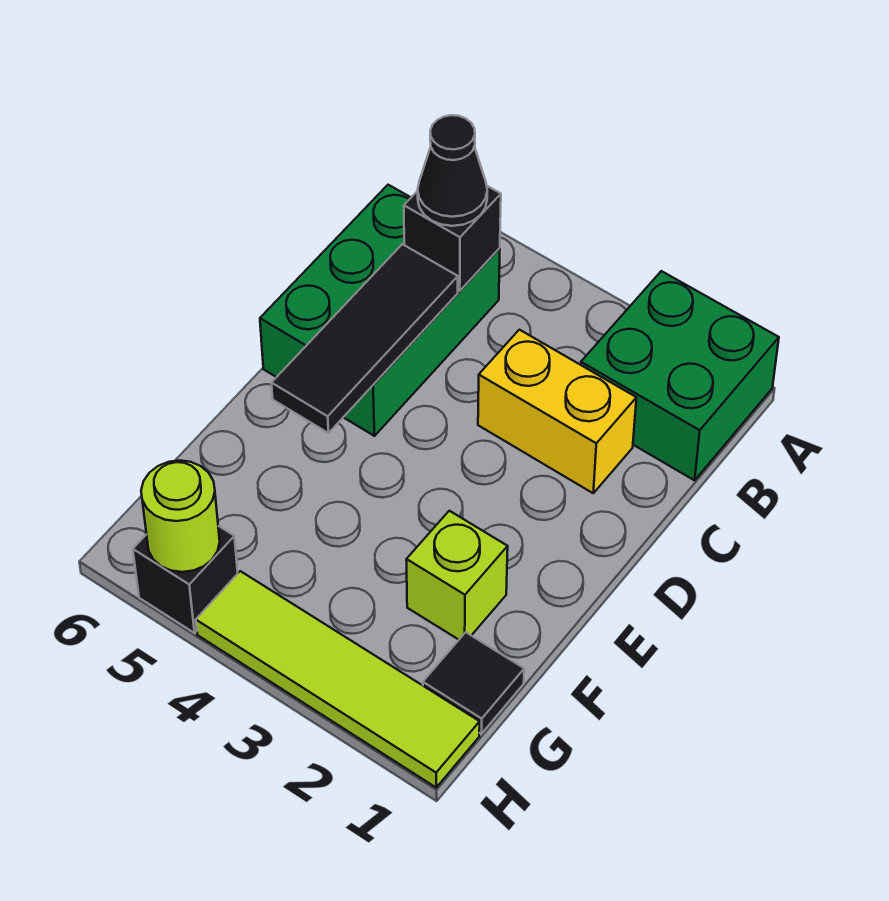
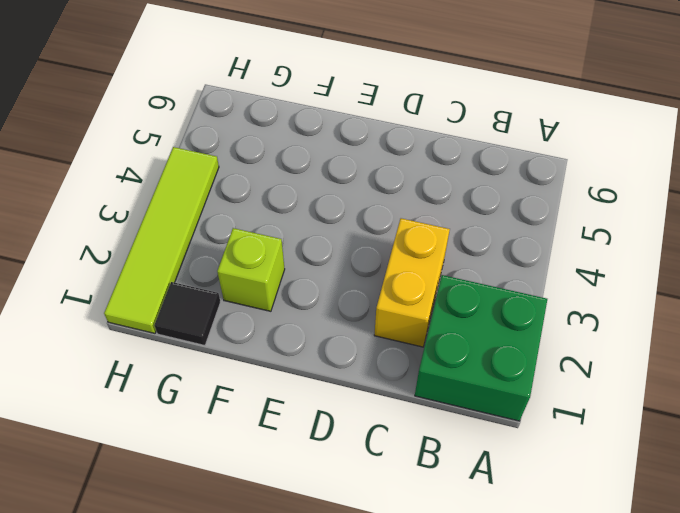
none -> green 2x3 brick [260,185,500,436]
none -> black 1x1 brick [133,526,238,633]

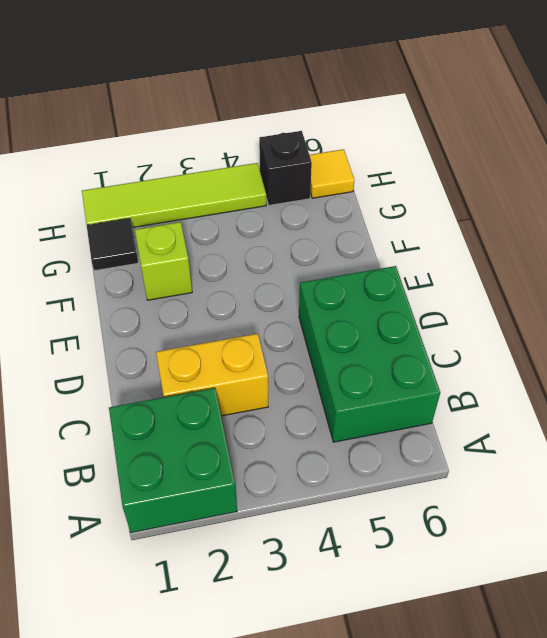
yellow 1x1 tile [310,149,354,198] -> none
none -> black 1x1 brick [404,186,501,291]
none -> black 1x3 tile [272,244,458,433]

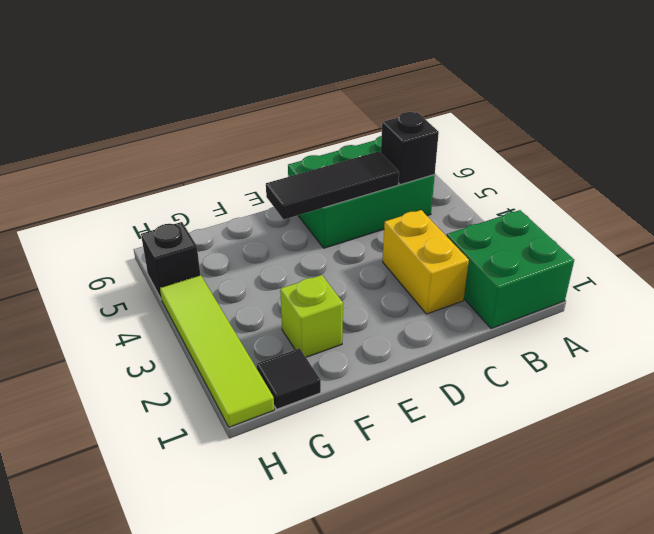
none -> lime 1x1 round brick [141,460,220,572]
none -> black 1x1 cone [418,115,487,226]

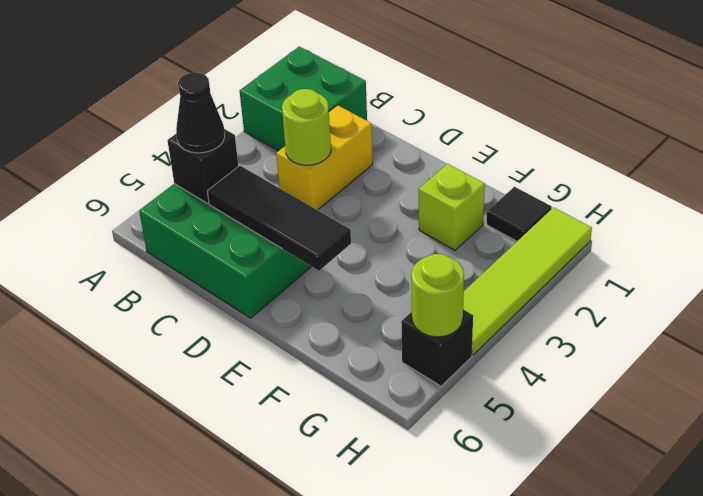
lime 1x1 round brick [282,89,331,165] -> none

